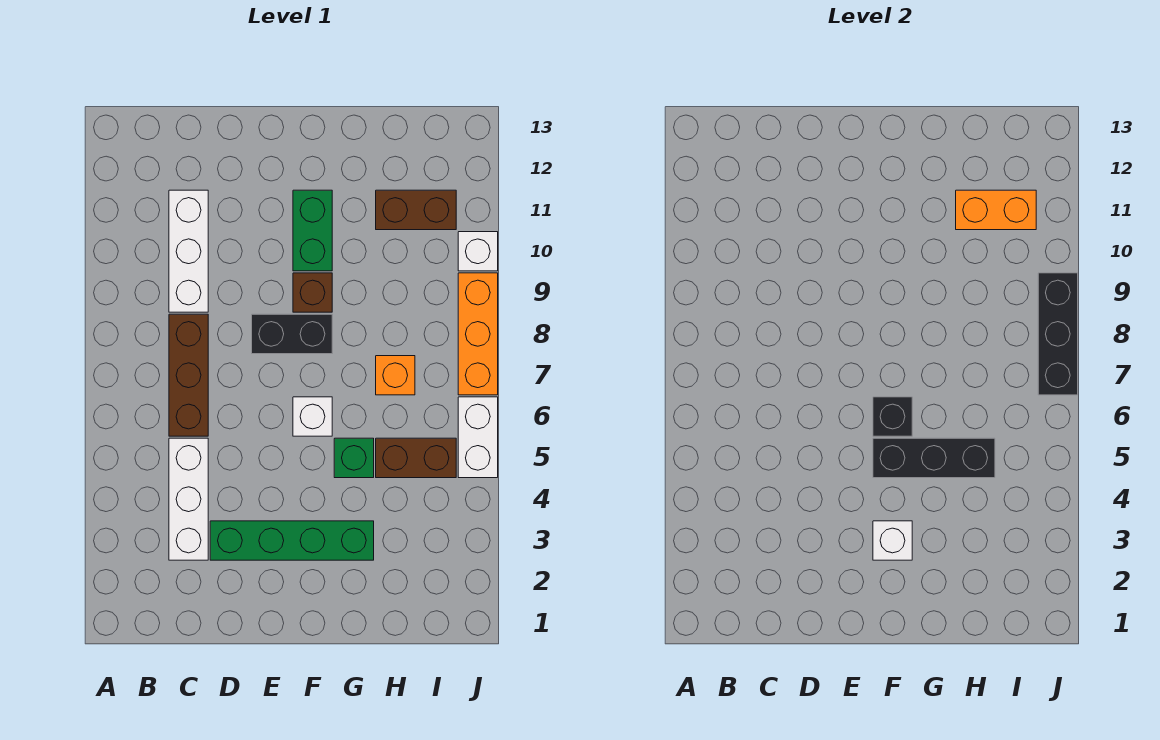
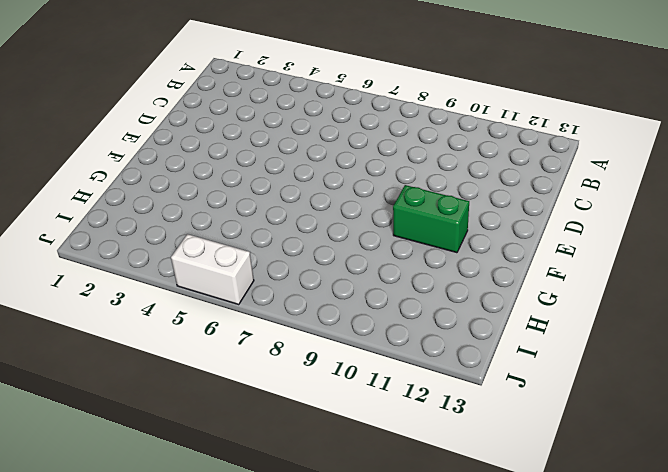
none -> white 1x3 brick [169,438,208,560]
none -> brown 1x3 brick [169,314,208,436]
none -> white 1x3 brick [169,190,208,312]

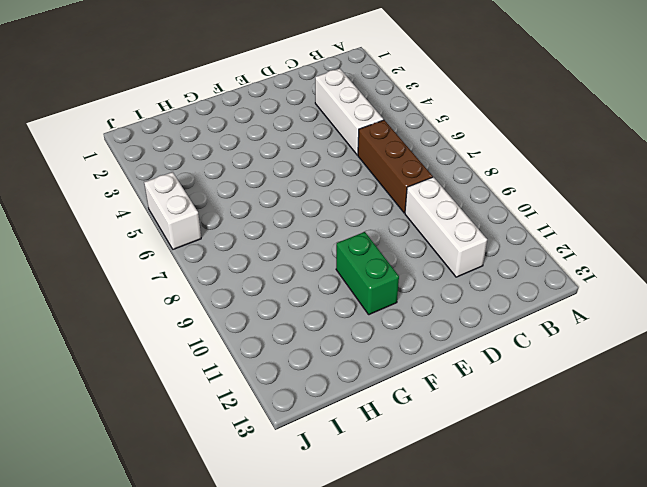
none -> green 1x4 brick [210,521,374,560]
none -> black 1x2 brick [252,314,332,354]
none -> white 1x1 brick [293,397,332,436]

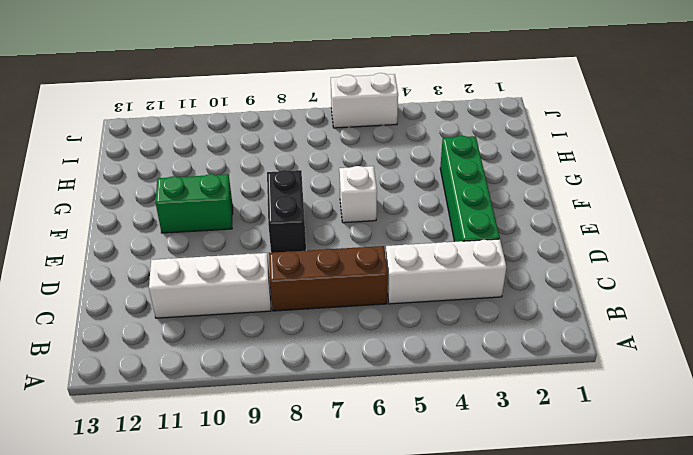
none -> brown 1x1 brick [293,273,332,312]
none -> green 1x1 brick [334,438,374,478]
none -> brown 1x2 brick [376,438,456,478]

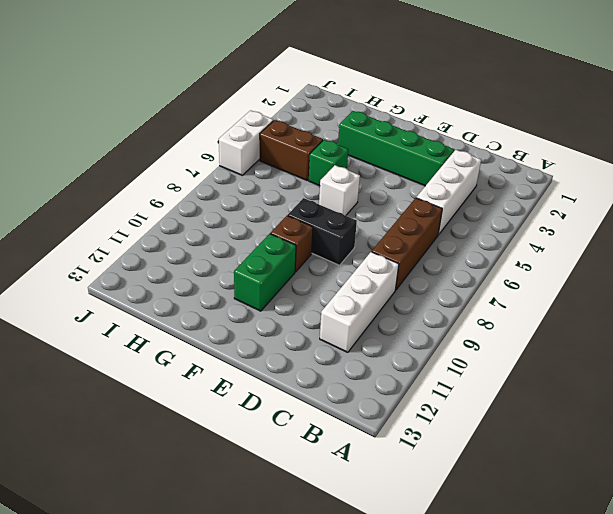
none -> orange 1x1 brick [376,356,415,395]
none -> brown 1x2 brick [376,190,456,230]
none -> orange 1x3 brick [458,273,498,395]

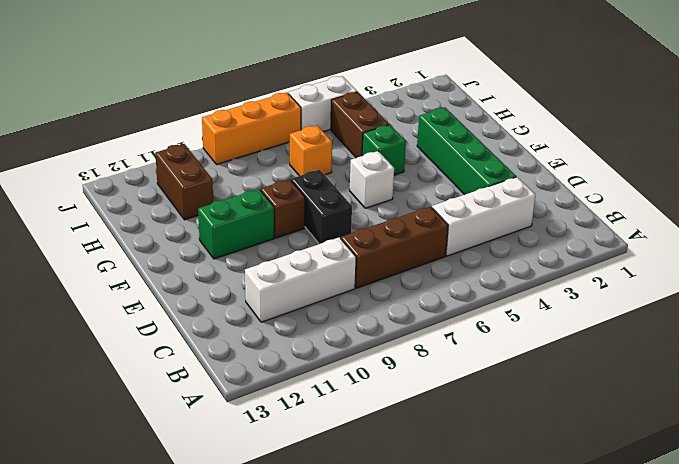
none -> white 1x1 brick [458,232,498,271]
none -> white 1x1 brick [873,521,912,560]
none -> black 1x3 brick [873,438,995,478]

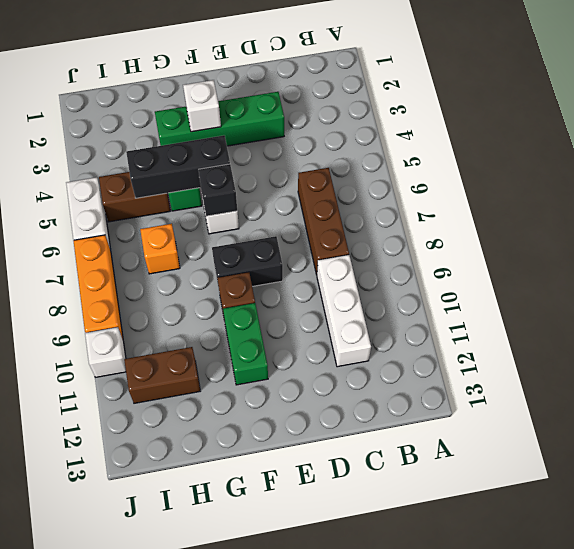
none -> white 1x3 brick [169,438,208,560]
none -> orange 1x2 brick [956,190,1036,230]
none -> black 1x3 brick [1038,273,1078,395]

